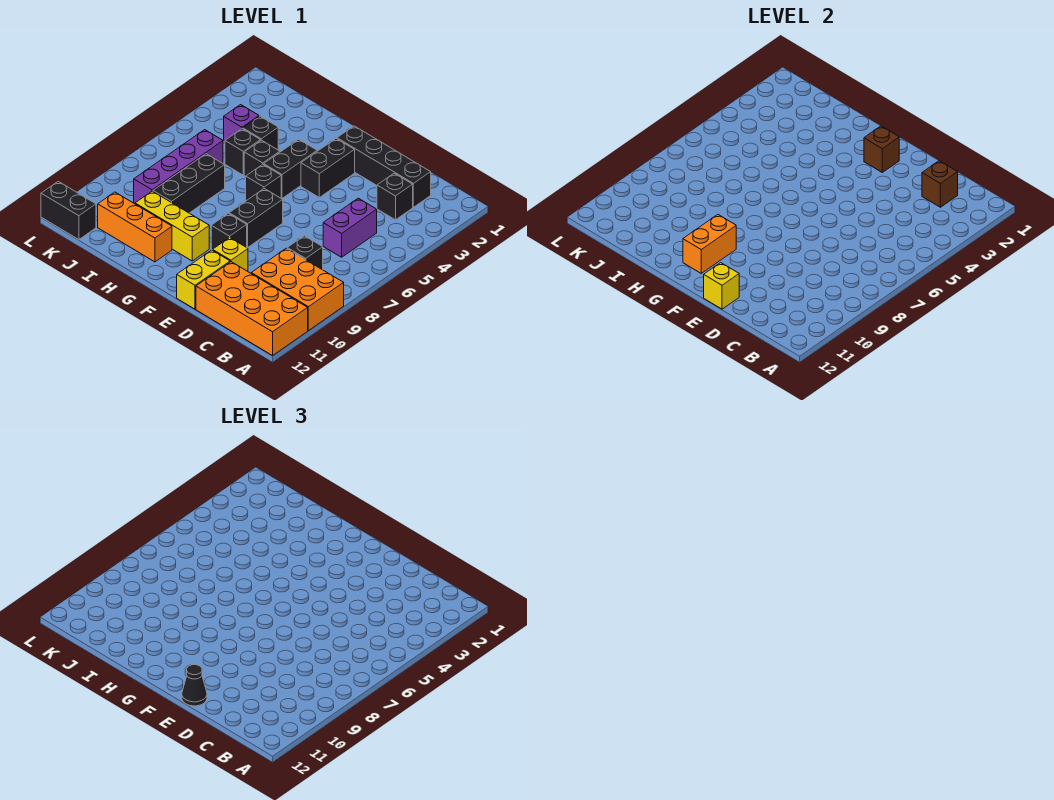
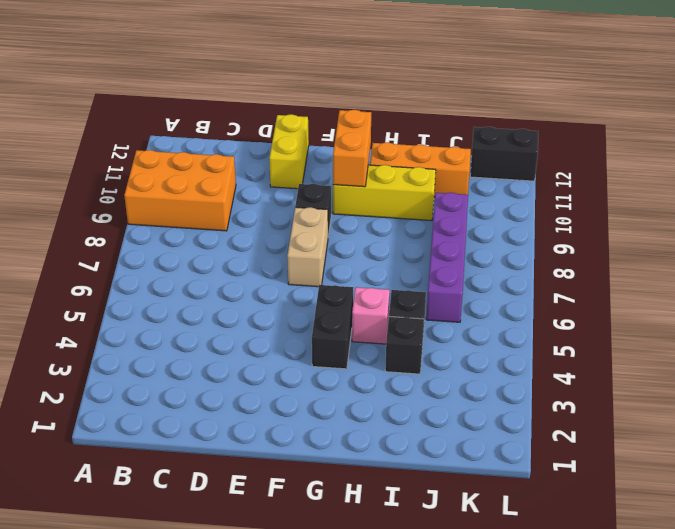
tan 1x2 brick [287,207,328,287] -> black 1x2 brick [229,189,283,248]
pink 1x1 brick [352,287,390,344] -> black 1x1 brick [244,140,280,177]
none -> orange 2x4 brick [196,262,308,356]
none -> black 1x4 brick [337,126,431,207]
none -> black 1x1 brick [377,173,413,220]

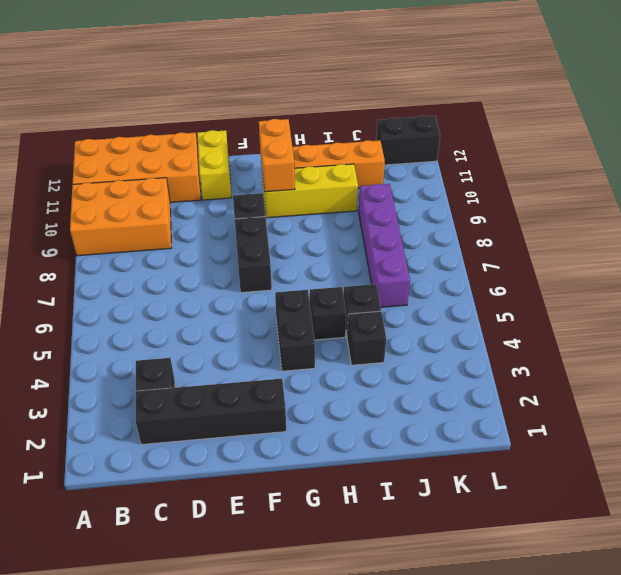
none -> purple 1x2 brick [323,198,377,257]
none -> black 1x1 brick [287,236,323,270]
none -> yellow 1x1 brick [213,238,248,271]

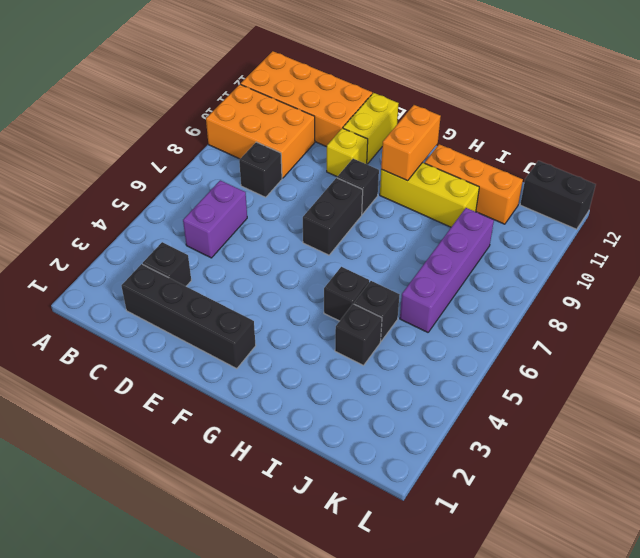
none -> black 1x2 brick [301,139,355,197]
none -> black 1x2 brick [264,139,317,198]
none -> black 1x1 brick [246,164,281,201]

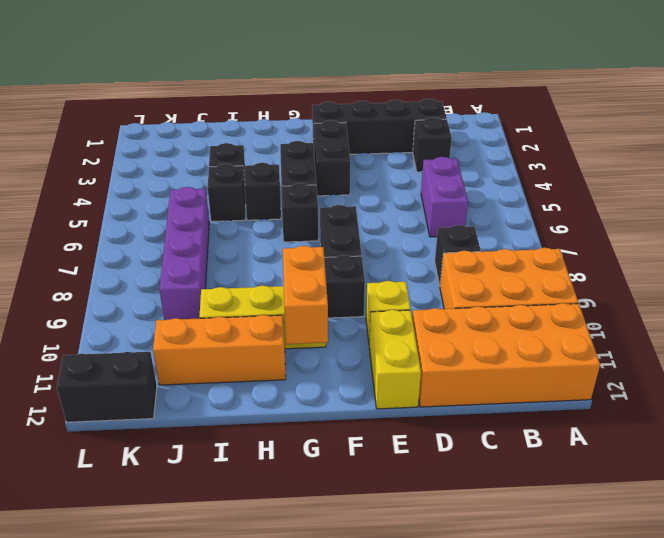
none -> black 1x3 brick [153,154,225,213]
none -> purple 1x1 brick [224,105,259,141]
none -> brown 1x1 brick [922,161,958,207]

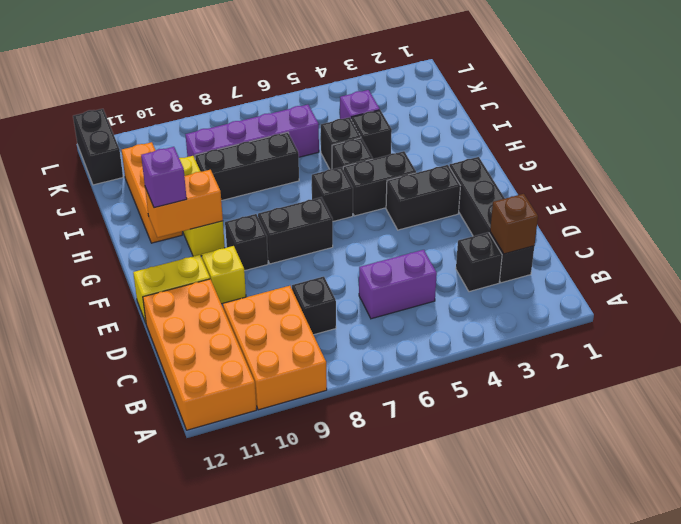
purple 1x1 brick [141,147,187,208] -> none
none -> yellow 1x1 brick [704,263,739,309]
none -> brown 1x1 brick [864,126,899,172]
none -> black 1x1 cone [182,665,207,706]

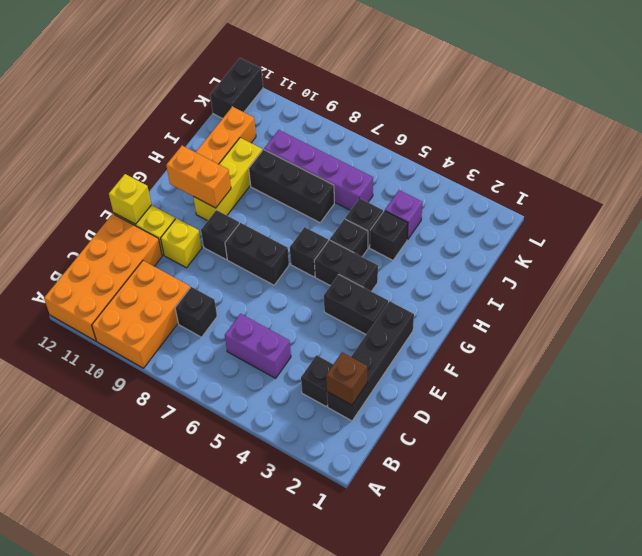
none -> brown 1x1 brick [864,126,899,172]
none -> black 1x1 cone [182,665,207,706]

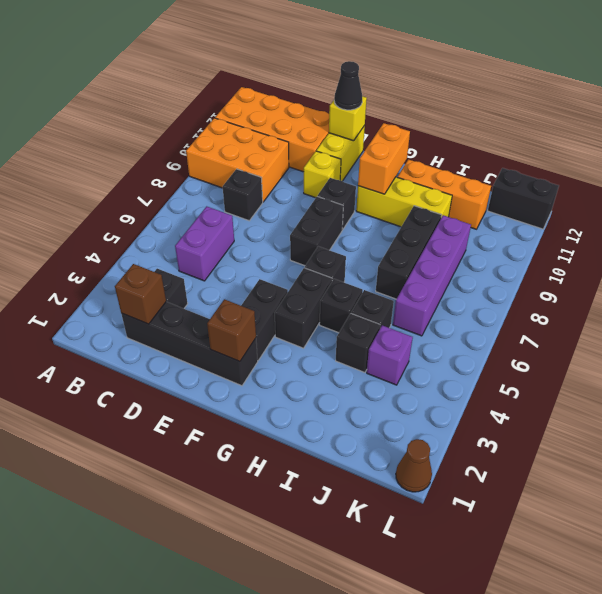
brown 1x1 cone [396,439,432,492] -> none

